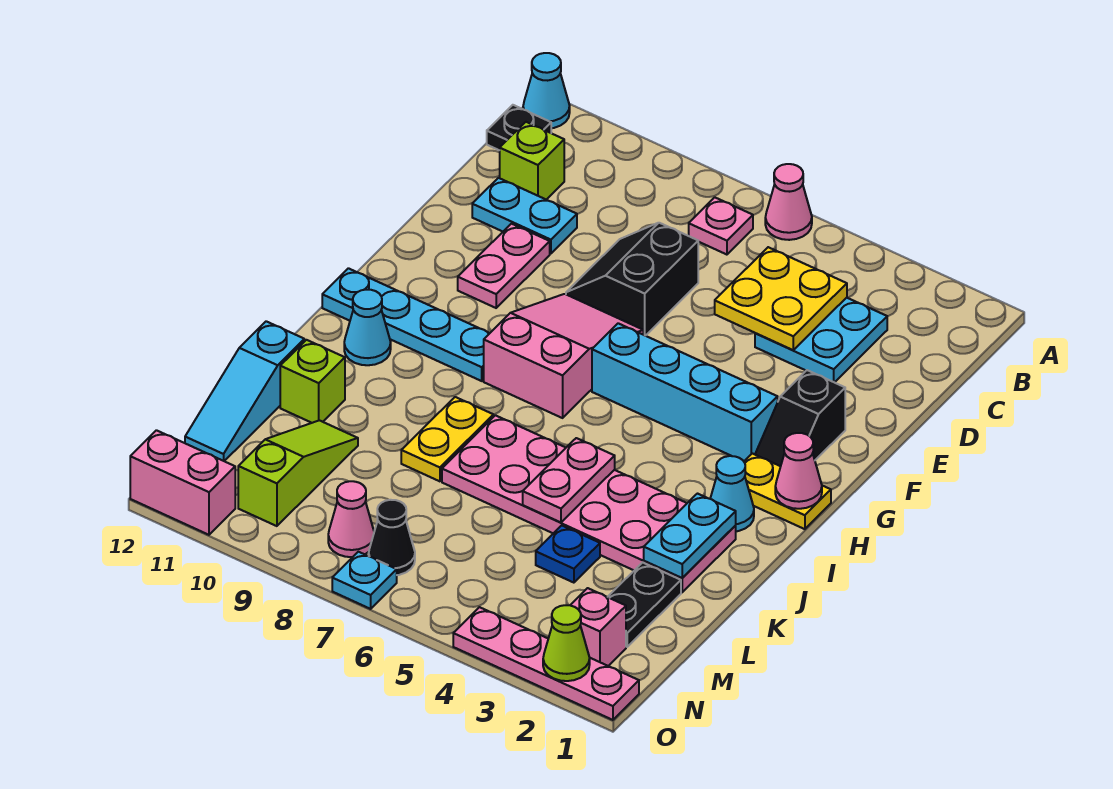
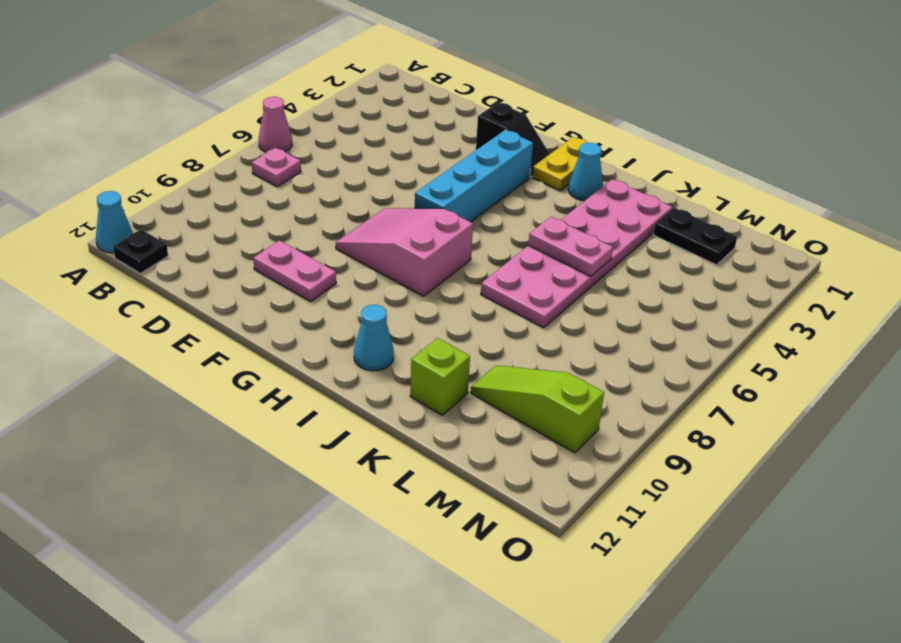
none -> cyan 2x2 plate [755,298,887,383]
none -> lime 1x1 brick [500,122,564,200]
none -> black 2x2 slope [566,223,698,336]
none -> cyan 1x2 plate [472,178,577,253]

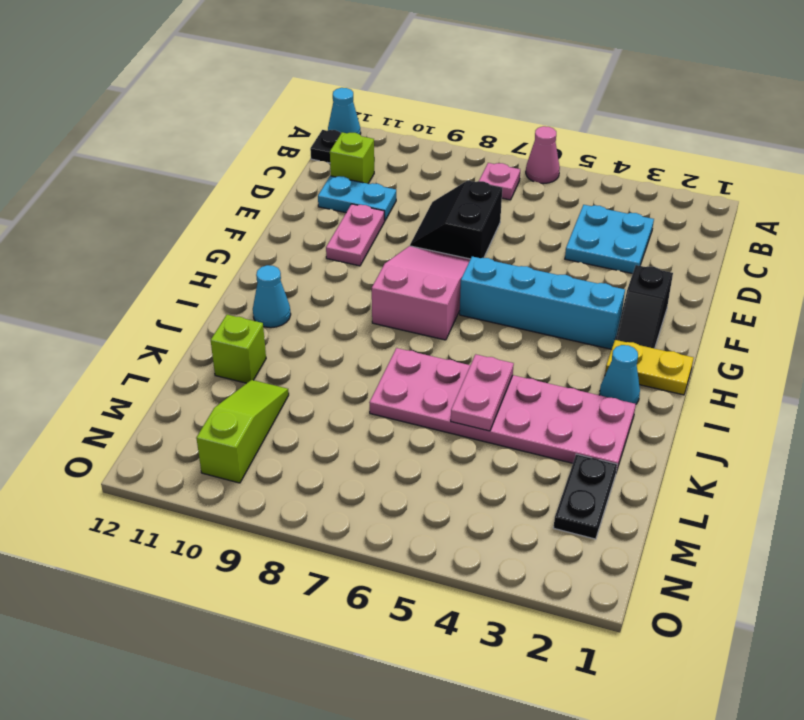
none -> cyan 1x4 plate [322,268,490,381]
none -> yellow 1x2 plate [401,397,493,481]
none -> cyan 1x3 slope [185,321,304,461]
none -> blue 1x1 plate [536,525,600,583]

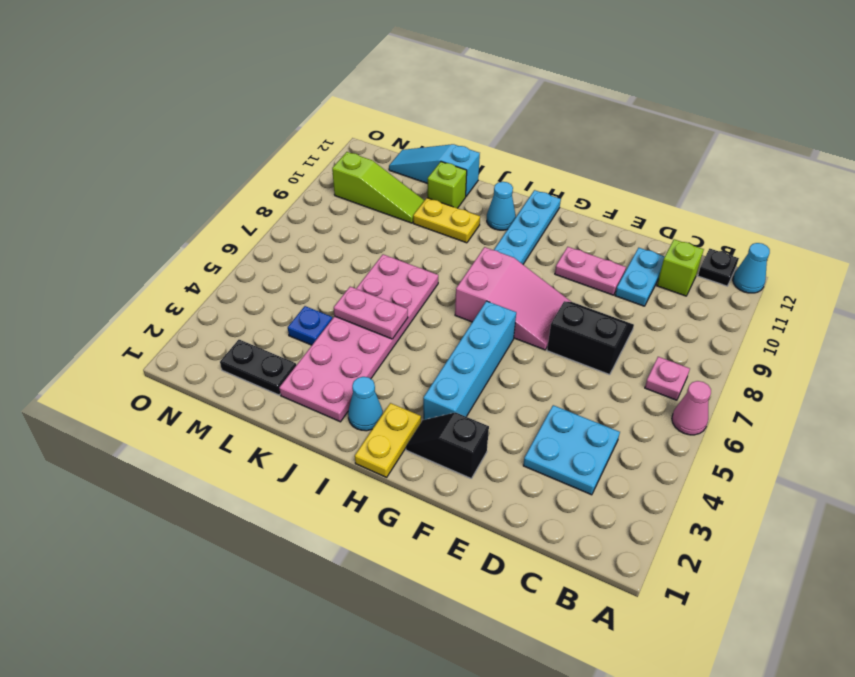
yellow 1x2 plate [413,198,480,243] -> yellow 1x2 plate moved to [401,397,493,481]
none -> pink 1x1 brick [570,588,626,666]
none -> black 1x1 cone [369,500,415,575]
none -> pink 1x1 cone [328,481,374,557]
none -> pink 1x4 plate [453,607,639,720]

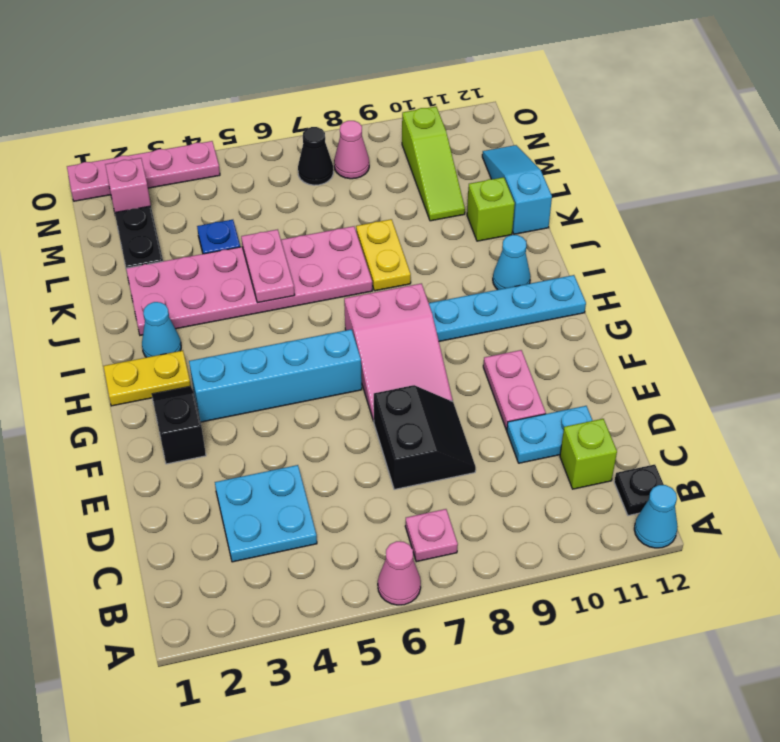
none -> cyan 1x1 plate [332,552,397,609]
none -> pink 1x2 brick [130,430,235,535]
none -> yellow 2x2 plate [715,247,847,350]
none -> pink 1x1 cone [775,433,822,509]

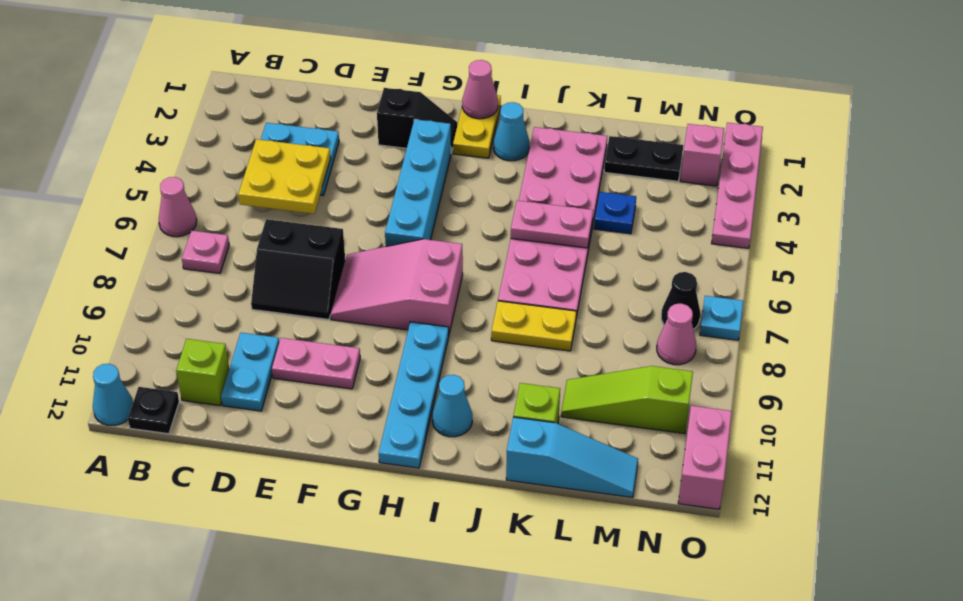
none -> cyan 1x2 plate [644,494,736,578]
none -> lime 1x1 cone [543,605,590,681]

